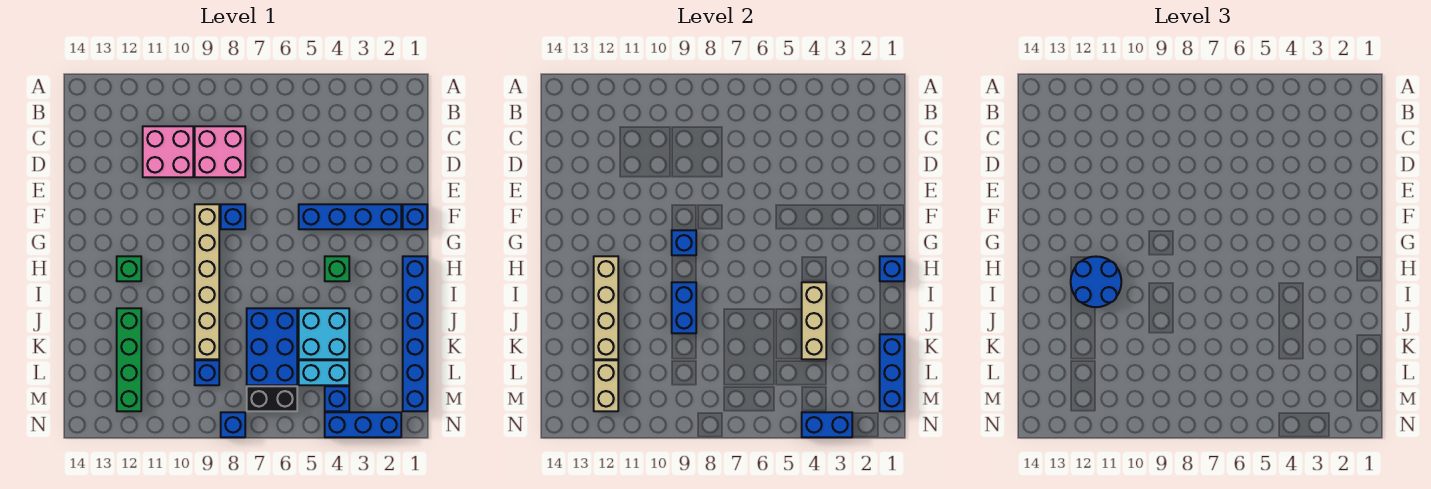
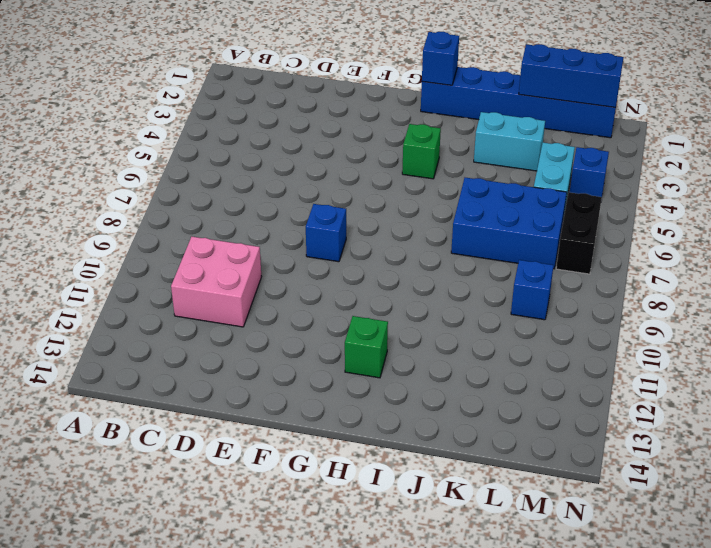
cyan 1x2 brick [474,112,545,171] -> none
none -> pink 2x2 brick [195,126,245,177]
none -> blue 1x1 brick [403,204,427,229]
none -> blue 1x4 brick [299,204,401,229]

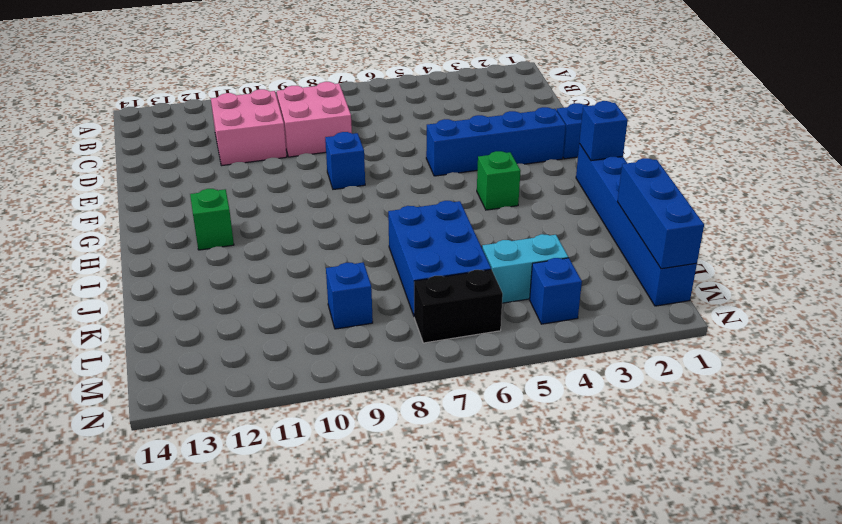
none -> tan 1x6 brick [195,204,219,359]
none -> cyan 2x2 brick [299,308,349,359]
none -> green 1x4 brick [117,308,141,411]

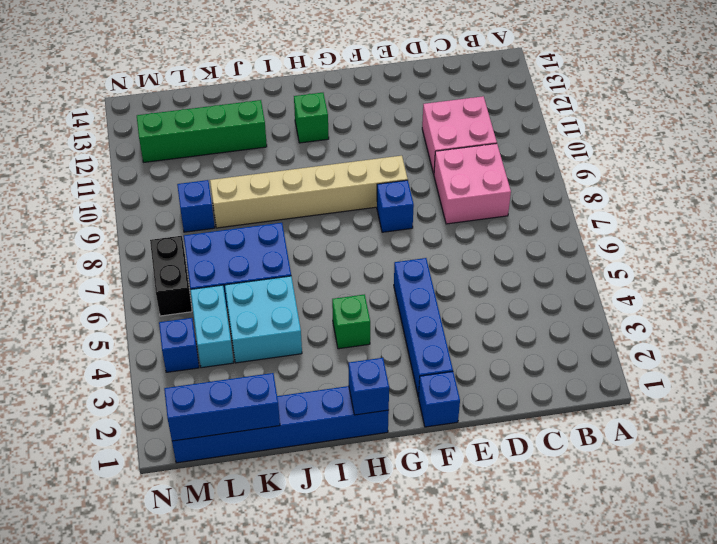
none -> blue 1x3 brick [325,412,401,437]
none -> blue 1x1 brick [221,412,245,437]
none -> blue 1x1 brick [672,230,696,255]

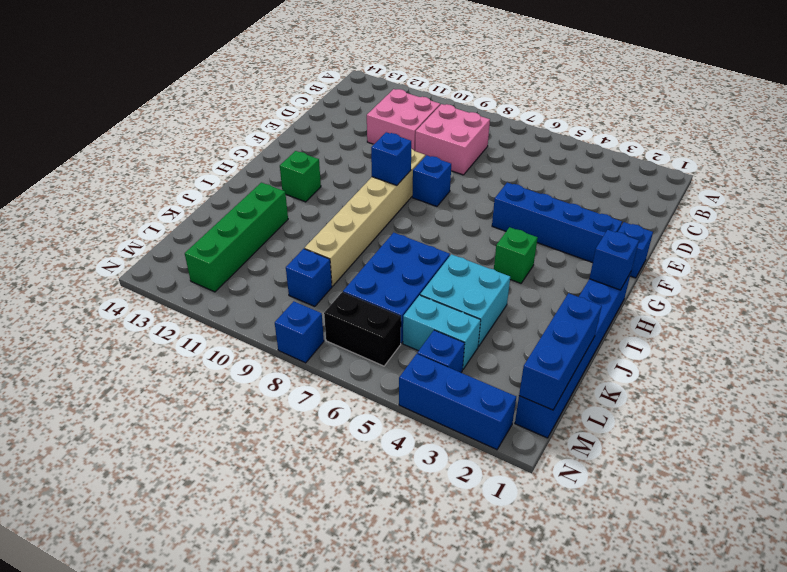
none -> tan 1x4 brick [594,256,618,359]
none -> tan 1x3 brick [802,282,826,359]
none -> blue 1x2 brick [672,282,696,333]

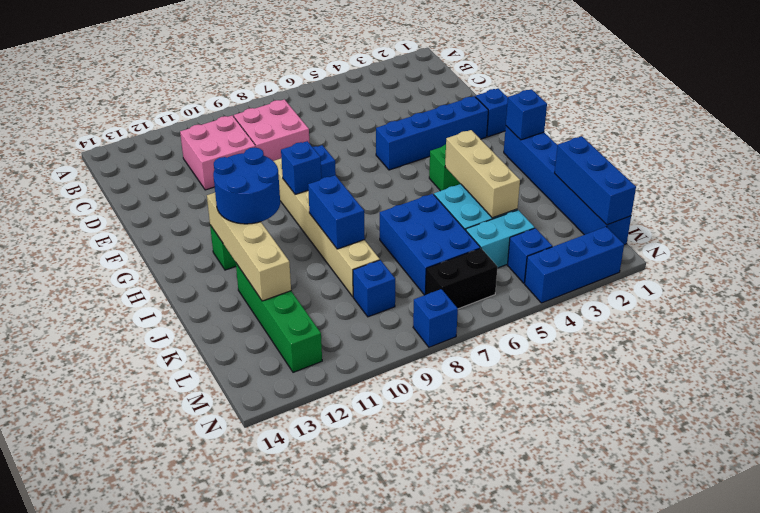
none -> tan 1x2 brick [594,360,618,411]
none -> blue 1x2 brick [802,412,852,437]

